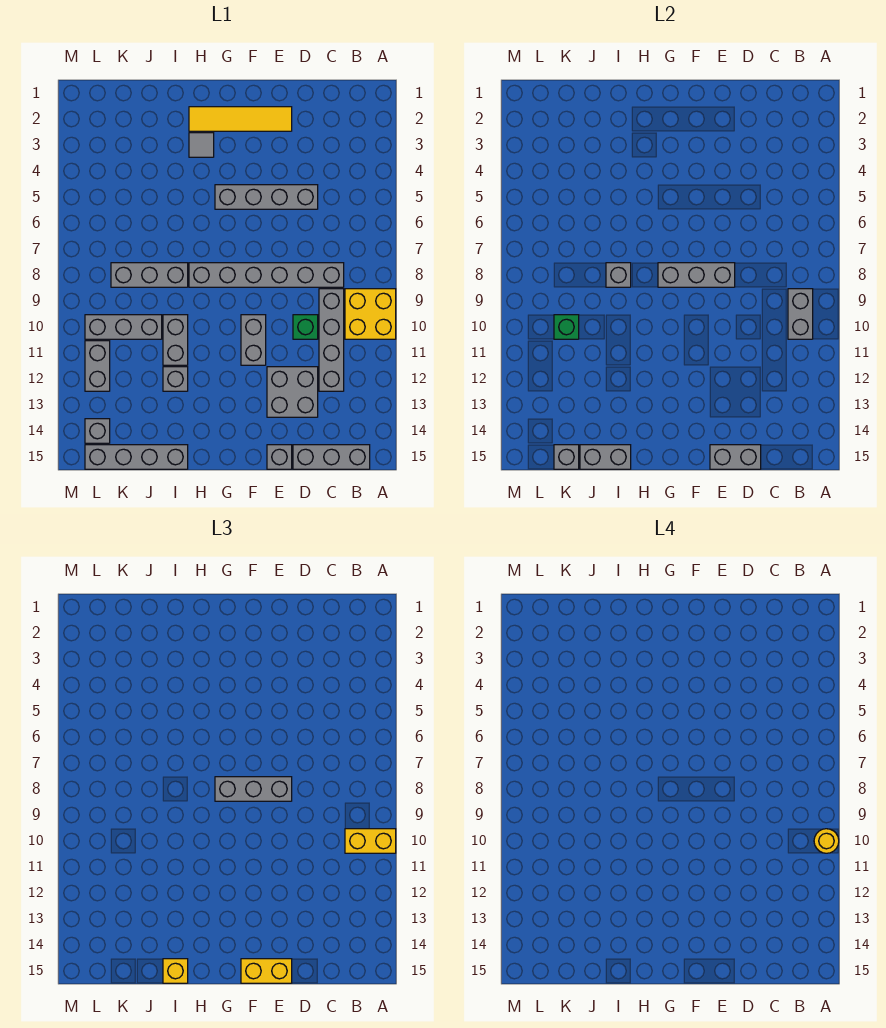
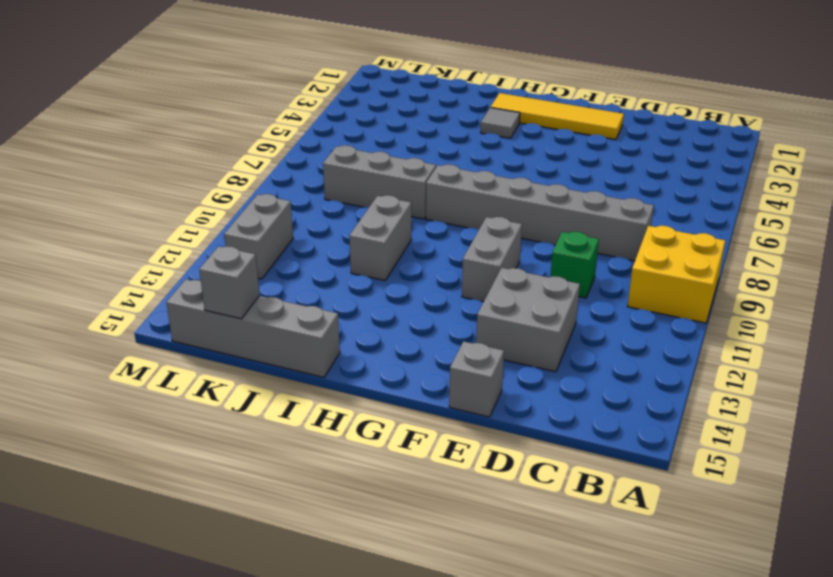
none -> grey 1x3 brick [293,445,370,469]
none -> grey 1x4 brick [319,289,344,391]
none -> grey 1x4 brick [215,185,318,209]
none -> grey 1x1 brick [163,367,188,391]

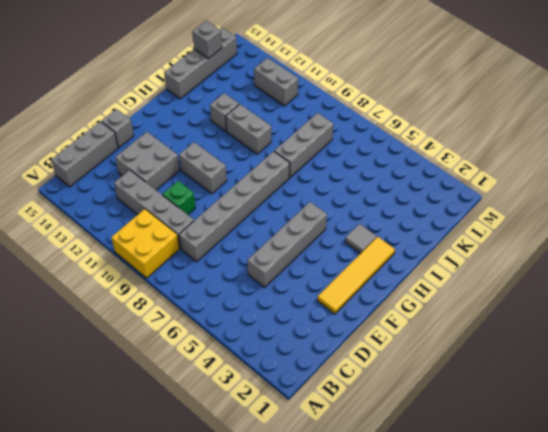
none -> grey 1x3 brick [85,315,162,339]
none -> grey 1x1 brick [85,419,110,443]
none -> grey 1x2 brick [788,289,813,339]
none -> grey 1x2 brick [710,445,761,469]

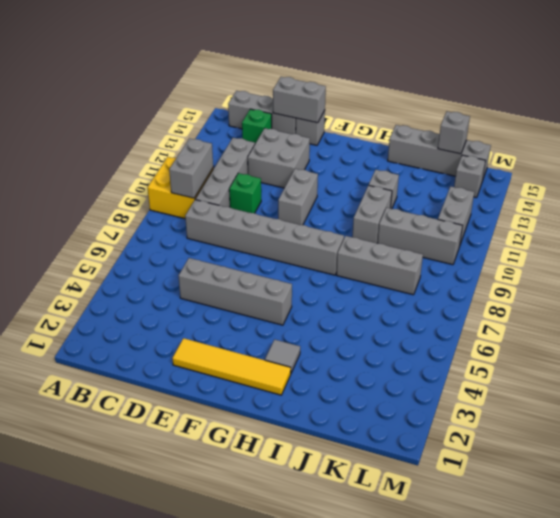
green 1x1 brick [242,109,272,143] -> green 1x1 brick moved to [554,315,579,339]
none -> grey 1x3 brick [658,263,735,287]
none -> grey 1x1 brick [606,263,631,287]
none -> grey 1x2 brick [580,445,631,469]
none -> yellow 1x2 brick [345,829,396,853]

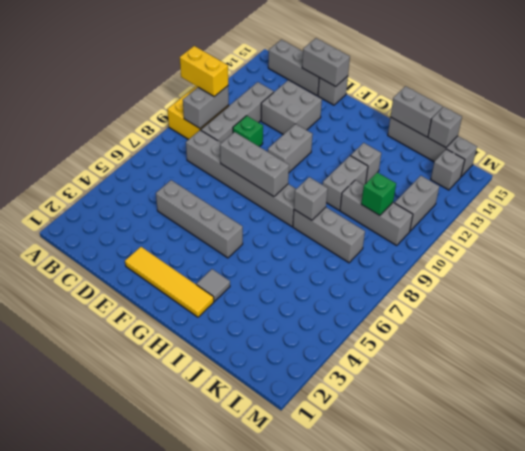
none -> grey 1x3 brick [215,777,292,801]
none -> yellow 1x2 brick [241,959,292,983]
none -> yellow 1x1 brick [163,959,188,983]
none -> yellow 1x1 round brick [814,829,839,853]

